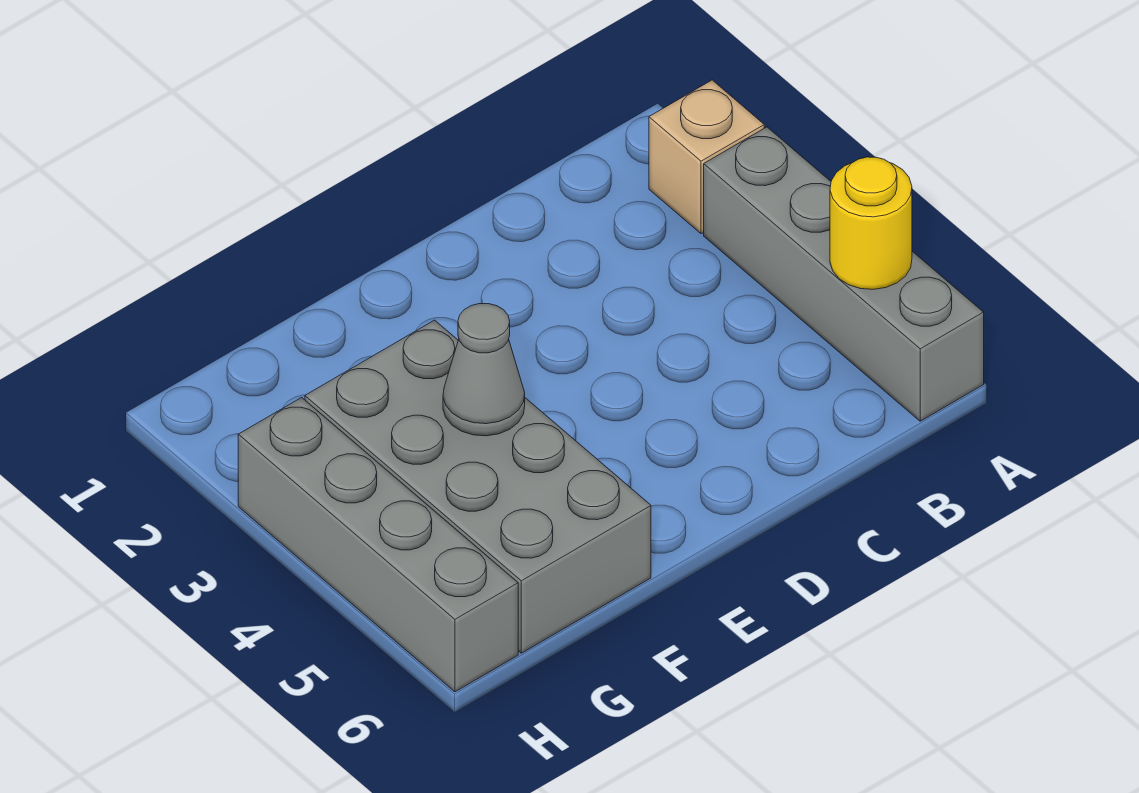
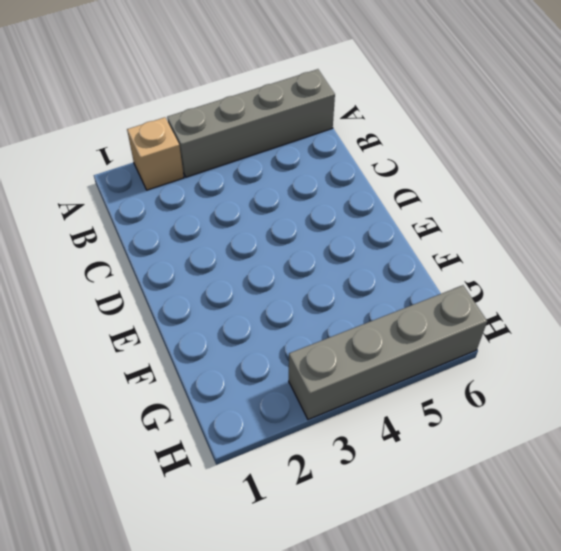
none -> grey 2x4 brick [305,320,651,653]
none -> yellow 1x1 round brick [830,157,912,289]

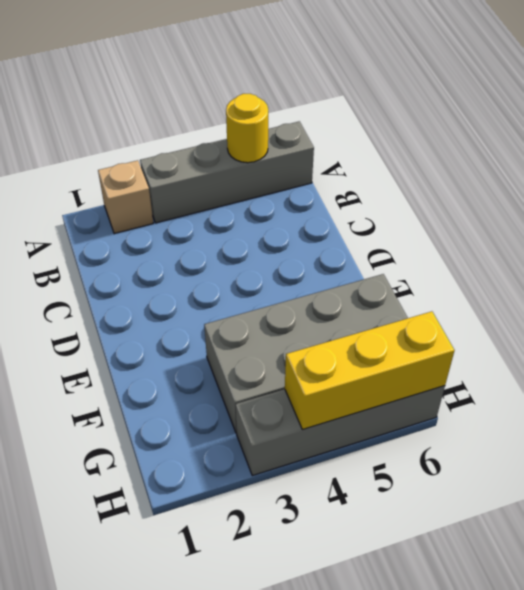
yellow 1x3 brick [285,311,455,429] -> none
none -> grey 1x1 cone [443,304,525,436]

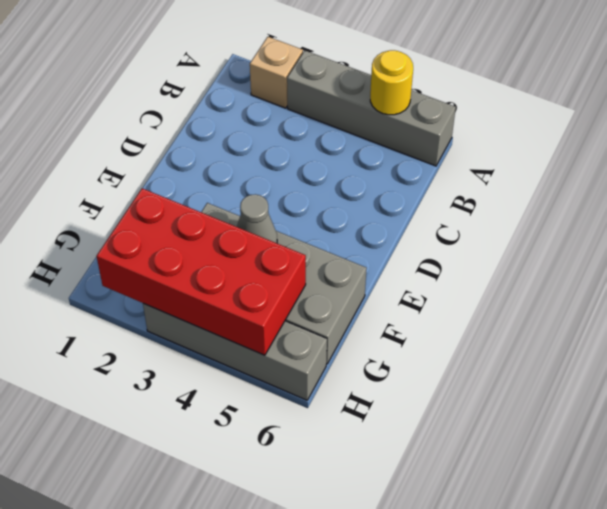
red 2x4 brick [96,188,306,355] -> none

